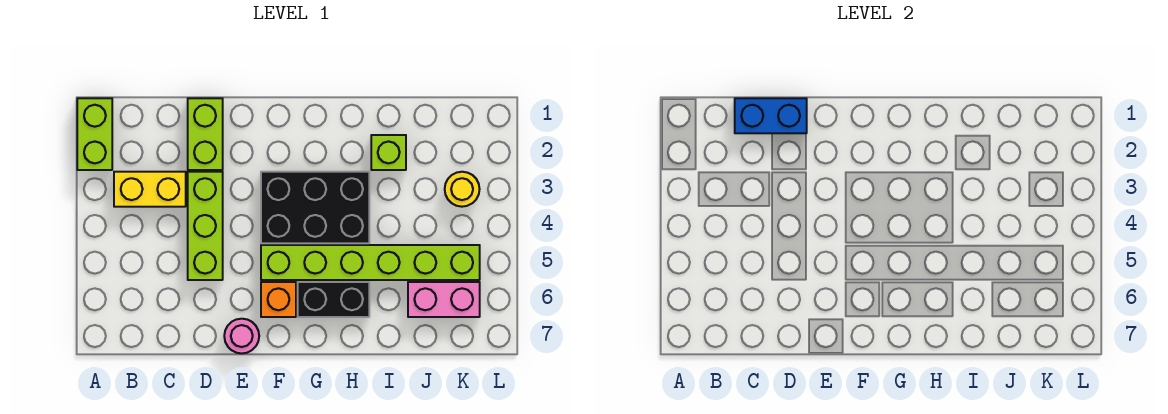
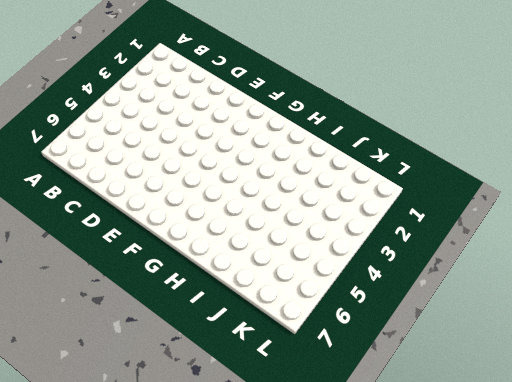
none -> lime 1x2 brick [77,98,112,170]
none -> yellow 1x2 brick [114,172,186,207]
none -> lime 1x2 brick [188,98,223,170]

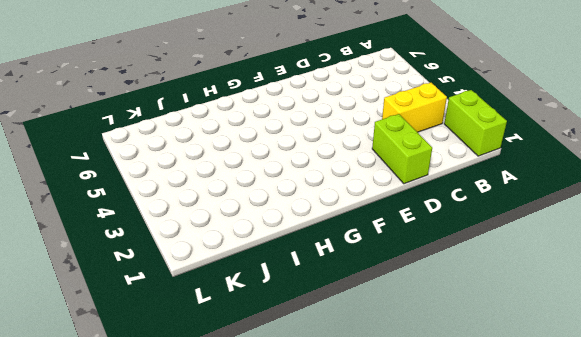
none -> lime 1x3 brick [188,172,223,280]
none -> pink 1x1 round brick [224,319,259,354]
none -> black 2x3 brick [261,172,369,243]

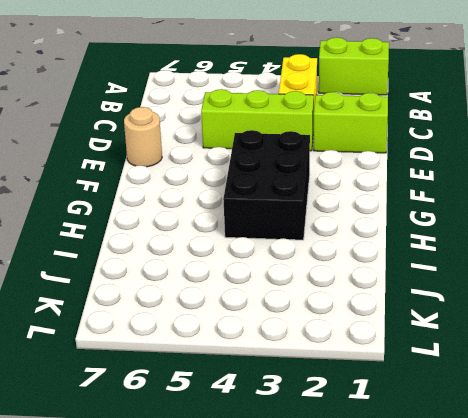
tan 1x1 round brick [124,107,162,167] -> pink 1x1 round brick [224,319,259,354]
none -> lime 1x6 brick [261,245,480,280]
none -> orange 1x1 brick [261,282,296,317]
none -> black 1x2 brick [298,282,369,317]

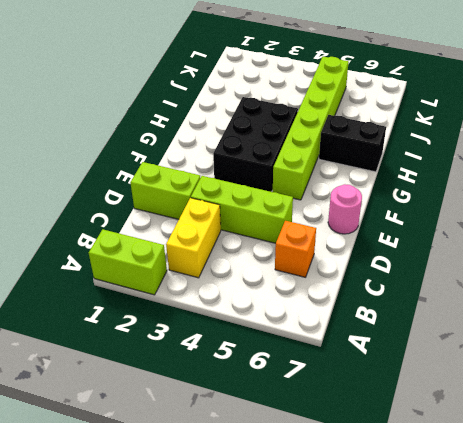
orange 1x1 brick [275,221,316,277] -> orange 1x1 brick moved to [261,282,296,317]
black 1x2 brick [319,115,386,172] -> black 1x2 brick turned to [298,282,369,317]
none -> lime 1x1 brick [371,135,406,170]
none -> pink 1x2 brick [408,282,480,317]
none -> yellow 1x1 round brick [445,172,480,207]

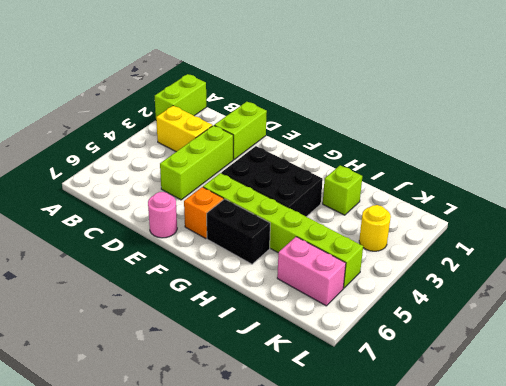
none -> blue 1x2 brick [735,98,807,133]

